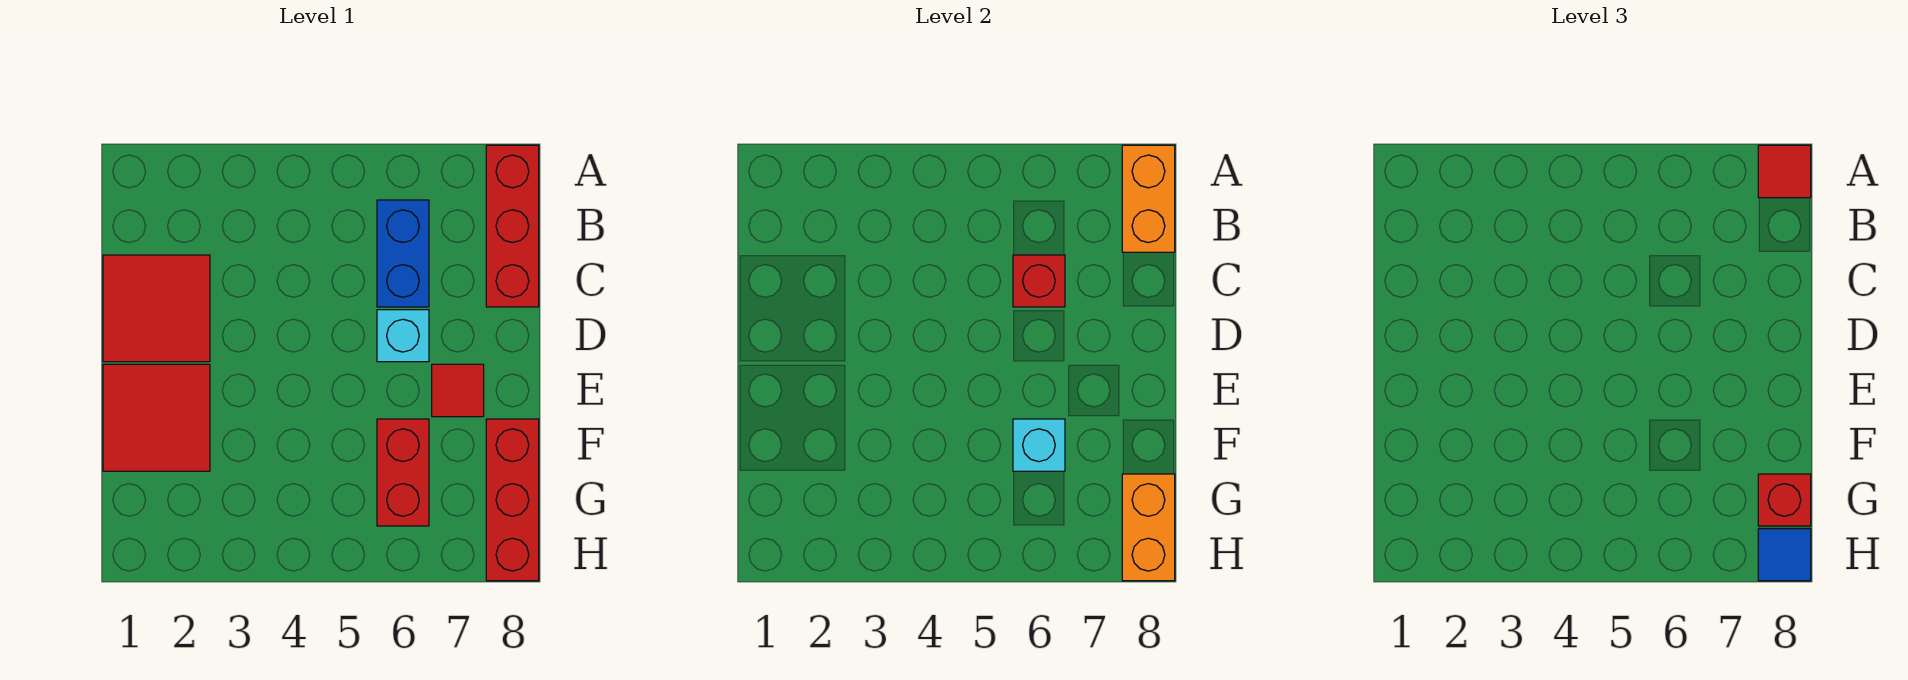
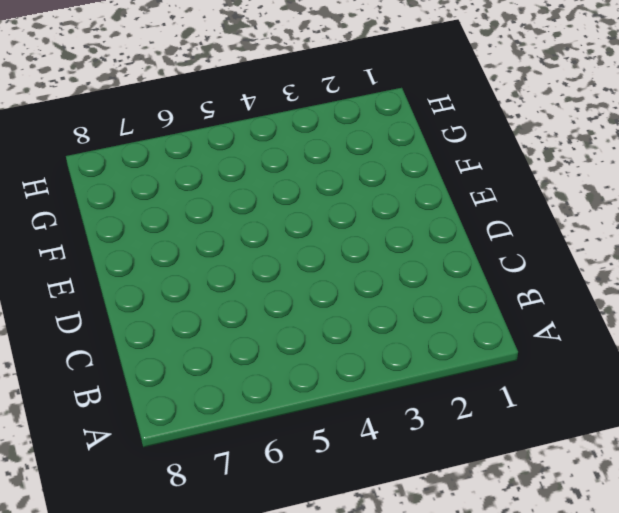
none -> red 1x3 brick [486,145,539,307]
none -> blue 1x2 brick [377,200,429,307]
none -> red 2x2 tile [103,255,210,362]

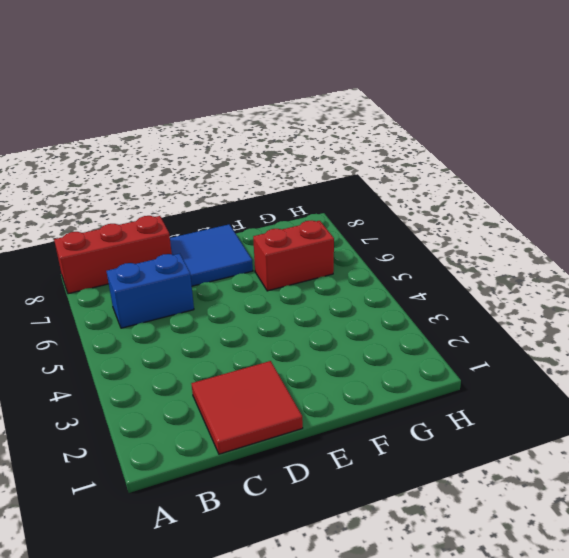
blue 2x2 tile [170,224,253,286] -> red 1x1 tile [432,364,484,417]
none -> cyan 1x1 brick [377,310,429,362]
none -> red 2x2 tile [103,364,210,471]
none -> red 1x3 brick [486,419,539,581]

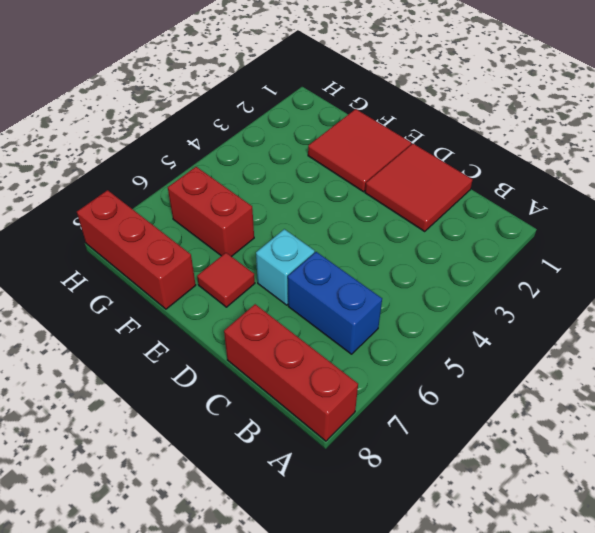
none -> orange 1x2 brick [1122,145,1175,252]
none -> red 1x1 brick [1013,255,1065,307]
none -> cyan 1x1 brick [1013,419,1065,471]

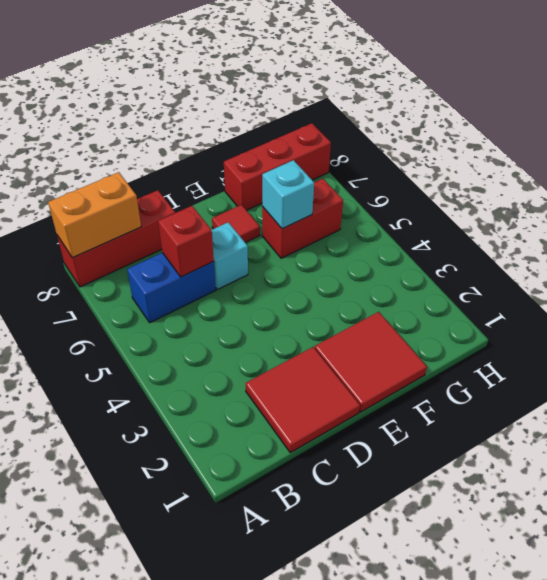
none -> orange 1x2 brick [1122,474,1175,581]
none -> red 1x1 tile [1758,145,1811,198]
none -> red 1x1 brick [1758,474,1811,526]

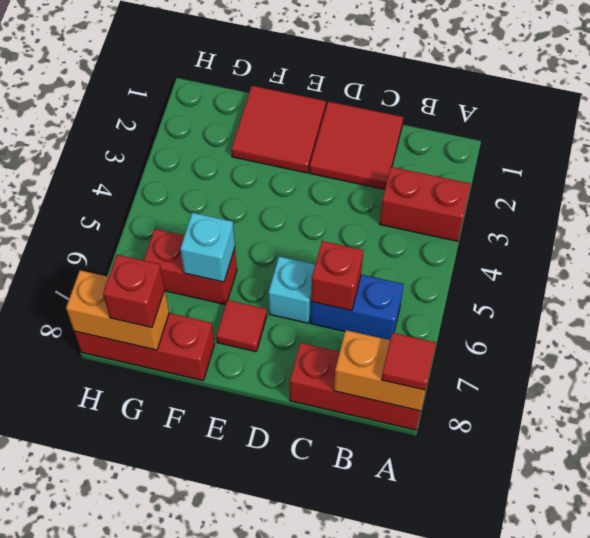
red 1x2 brick [380,167,471,241] -> none
none -> blue 1x1 tile [1758,529,1811,581]

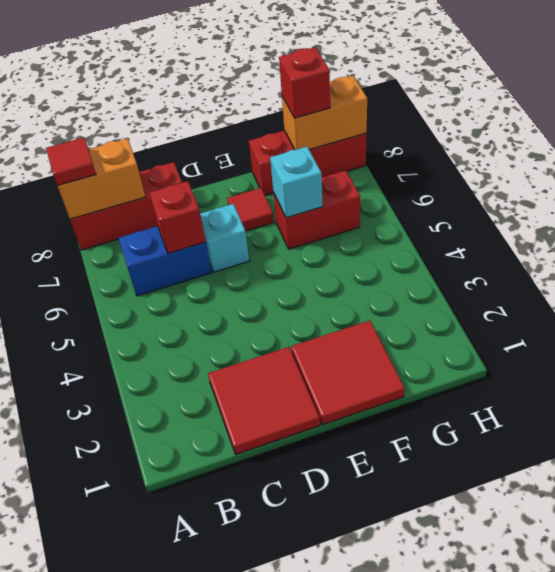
none -> blue 1x1 tile [1758,529,1811,581]

